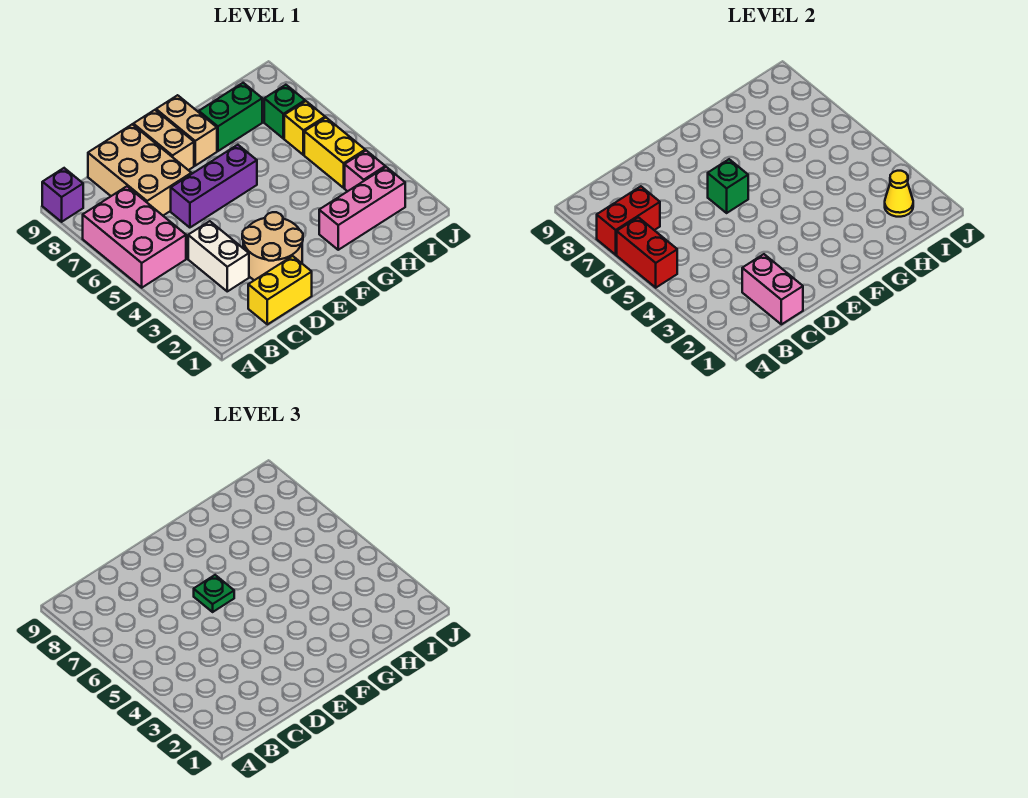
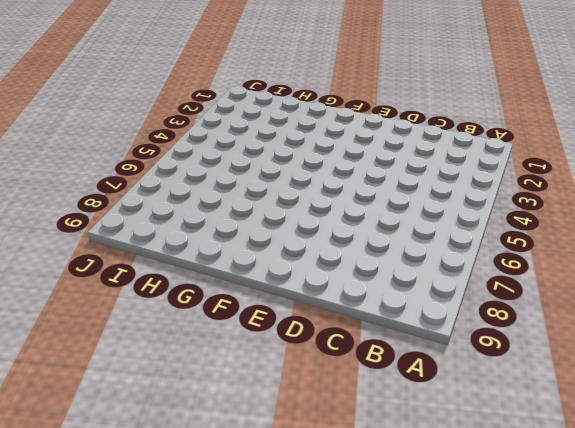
none -> pink 2x3 brick [83,186,186,288]
none -> purple 1x1 brick [42,168,83,222]
none -> yellow 1x2 brick [248,256,312,324]

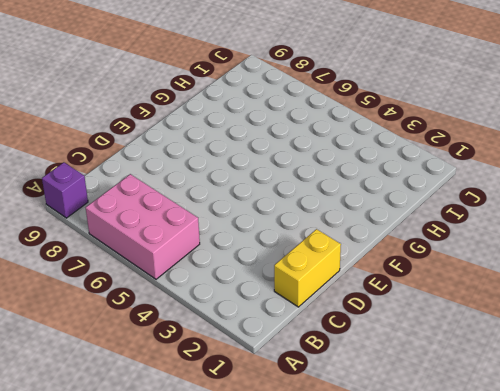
none -> white 1x2 brick [188,221,249,291]
none -> tan 2x3 brick [88,124,191,215]
none -> tan 2x2 round brick [242,212,303,280]

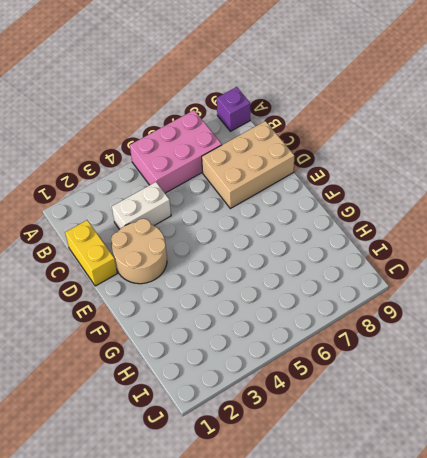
none -> purple 1x3 brick [171,145,257,228]
none -> tan 1x2 brick [133,110,194,170]
none -> tan 1x2 brick [156,95,217,166]

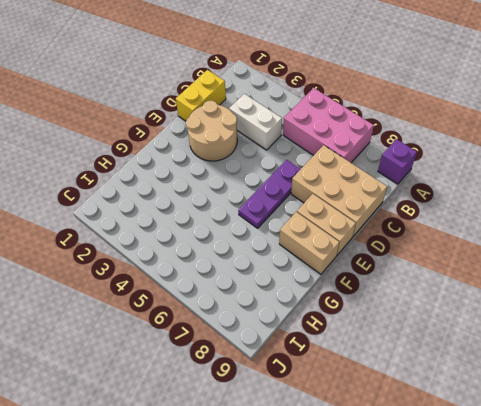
purple 1x3 plate [238,160,301,228] -> purple 1x3 brick [171,145,257,228]
none -> pink 1x3 brick [319,167,405,250]
none -> green 1x2 brick [199,83,262,151]
none -> pink 1x1 brick [345,151,385,191]

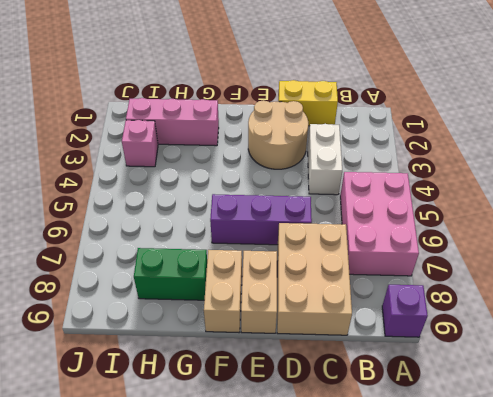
none -> yellow 1x2 brick [304,118,365,188]
none -> yellow 1x1 brick [284,101,325,155]
none -> green 1x1 brick [264,85,305,139]

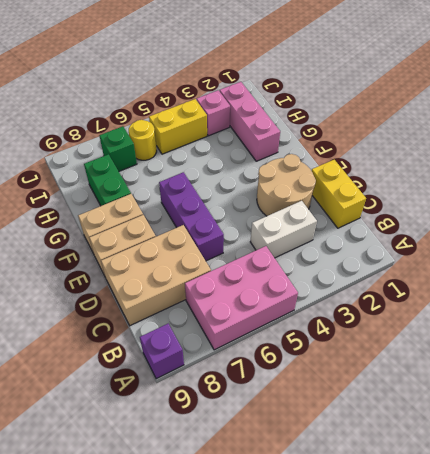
yellow 1x1 round brick [129,120,157,160] -> yellow 1x1 brick [284,101,325,155]
none -> red 1x2 brick [617,217,677,288]
none -> red 1x2 brick [597,186,660,255]
none -> pink 1x2 brick [742,254,803,324]

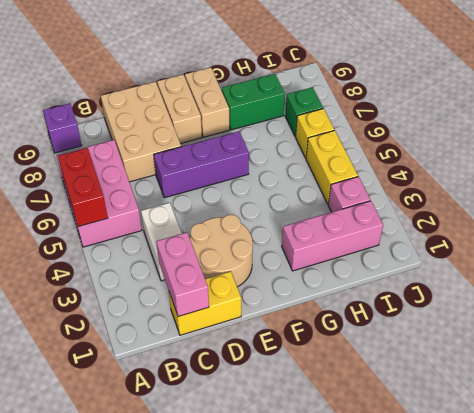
none -> red 1x2 brick [597,186,660,255]
none -> green 1x1 brick [708,159,748,213]
none -> yellow 1x1 cone [885,171,913,217]

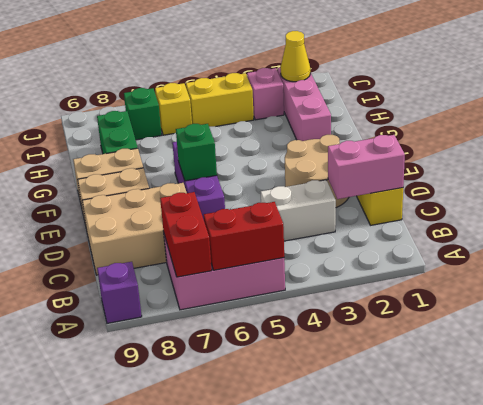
none -> green 1x1 plate [194,575,234,612]

